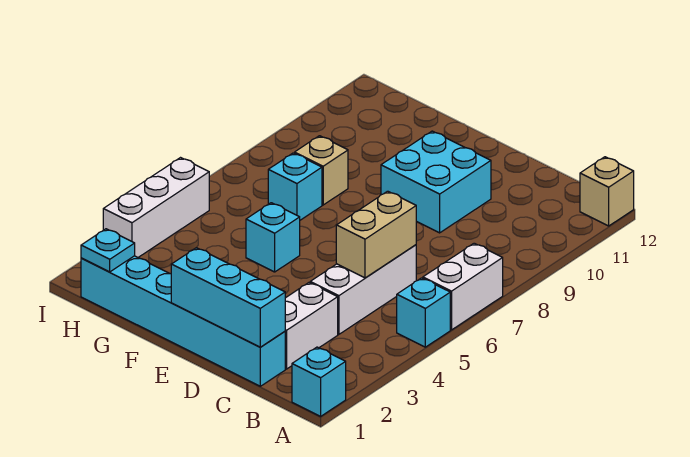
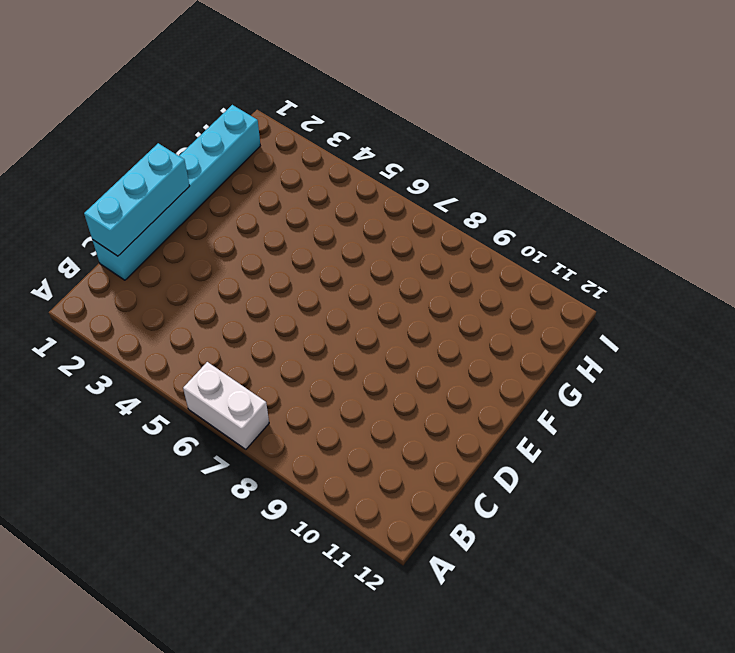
none -> cyan 1x1 brick [292,347,346,416]
none -> cyan 1x1 brick [397,278,450,347]
none -> tan 1x1 brick [580,157,634,226]

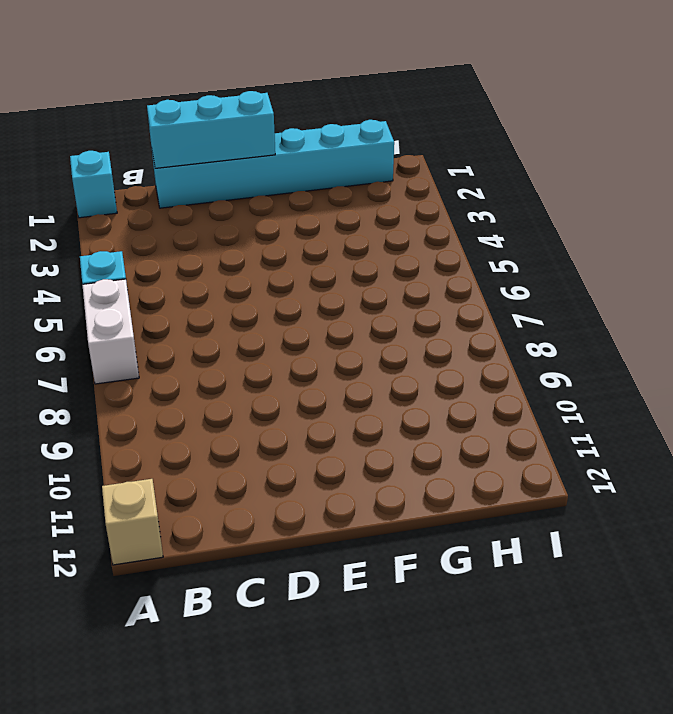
none -> white 1x2 brick [285,283,338,369]
none -> white 1x3 brick [310,245,416,334]
none -> cyan 2x2 brick [381,131,491,233]

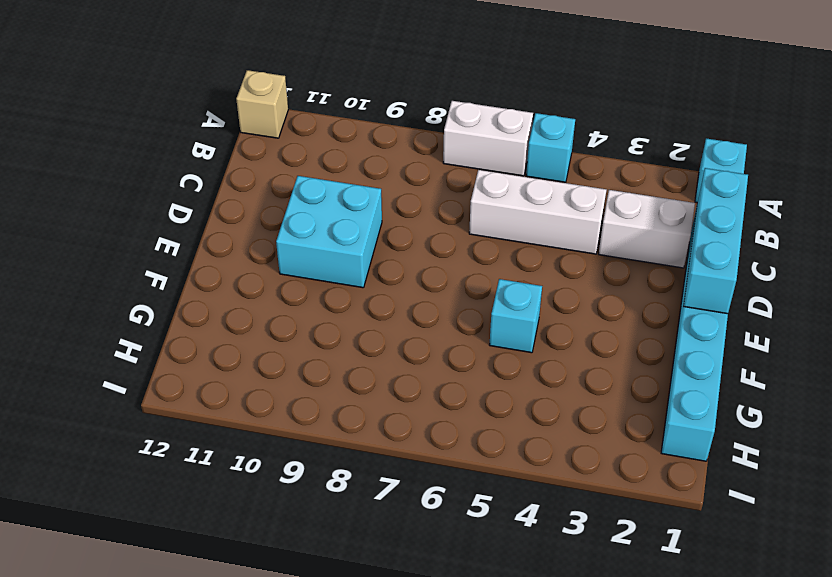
none -> cyan 1x1 brick [268,153,322,220]
none -> tan 1x1 brick [295,136,348,205]
none -> white 1x3 brick [103,158,209,257]

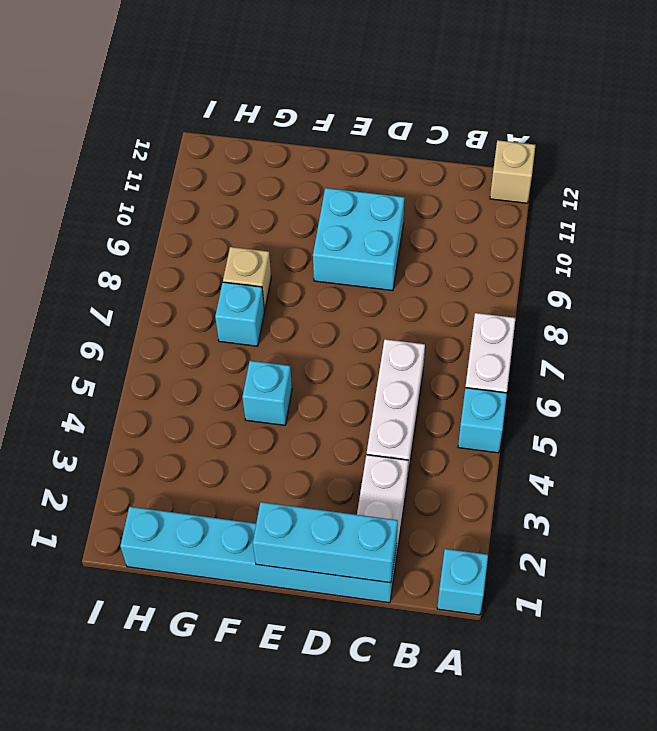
none -> white 1x3 brick [103,158,209,257]
none -> tan 1x2 brick [336,191,416,278]
none -> cyan 1x1 plate [81,229,135,272]

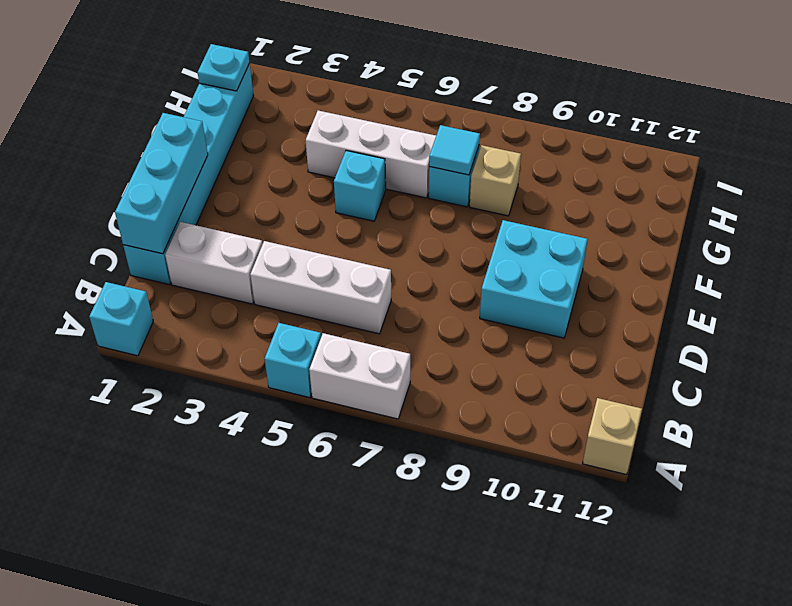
white 1x3 brick [306,110,436,198] -> white 1x3 brick moved to [103,158,209,257]
cyan 1x1 tile [429,125,480,175] -> none
none -> tan 1x2 brick [336,191,416,278]

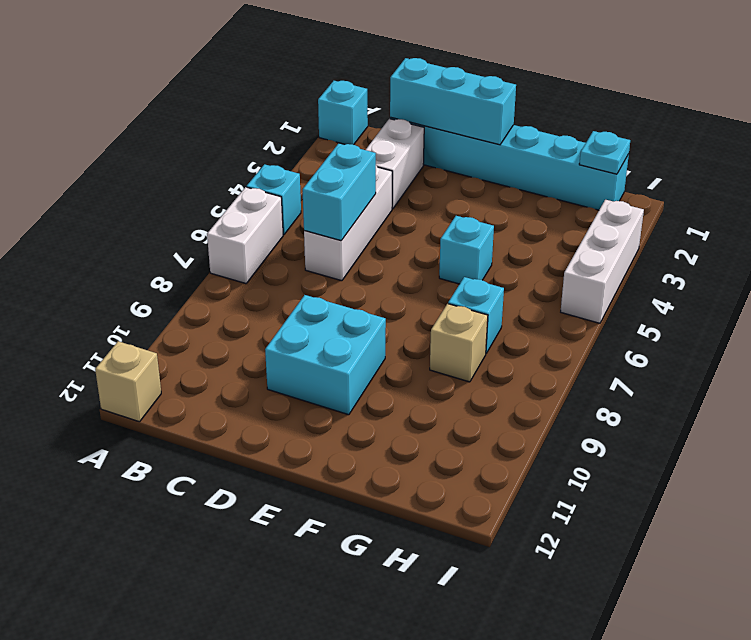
cyan 1x2 brick [303,143,376,241] -> tan 1x2 brick [336,191,416,278]

